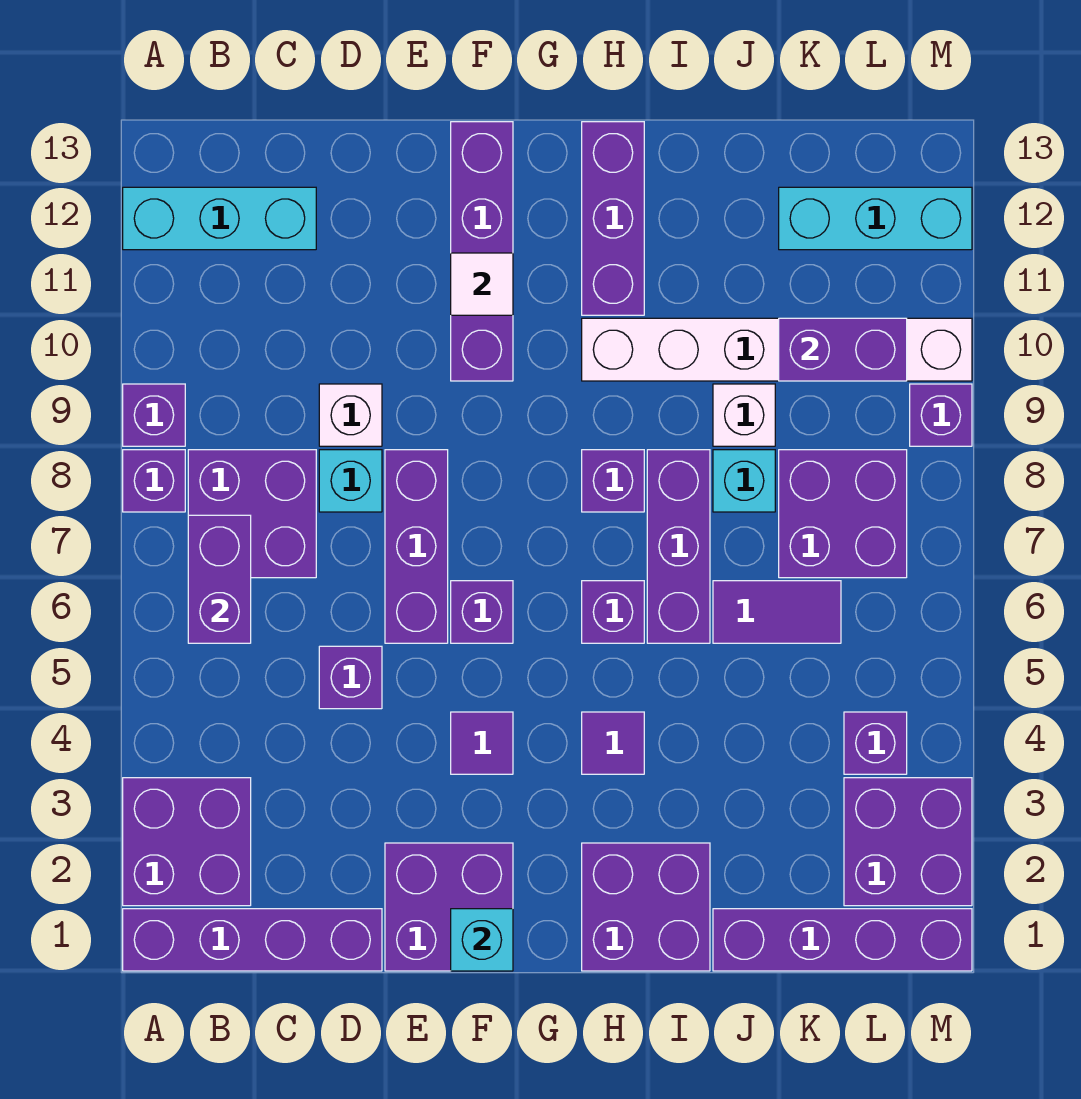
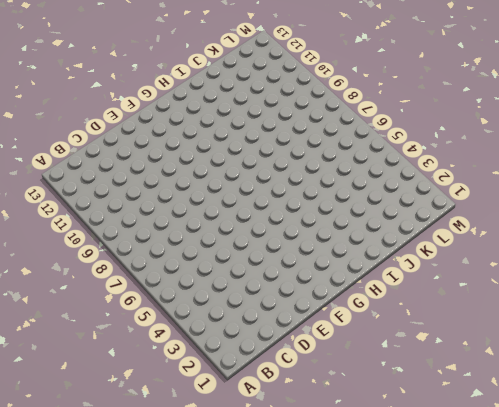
none -> purple 1x4 brick [123,909,382,971]
none -> purple 2x2 brick [123,778,251,906]
none -> purple 1x1 brick [123,450,185,512]
none -> purple 1x1 brick [123,384,185,446]

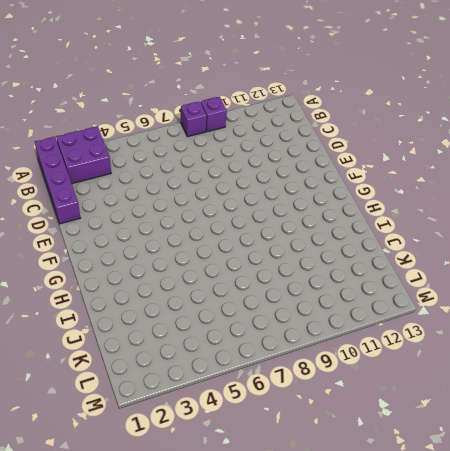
none -> cyan 1x3 brick [123,187,316,250]
none -> purple 2x2 brick [188,450,316,578]
none -> purple 1x1 brick [319,646,382,709]
none -> cyan 1x1 brick [319,450,382,512]

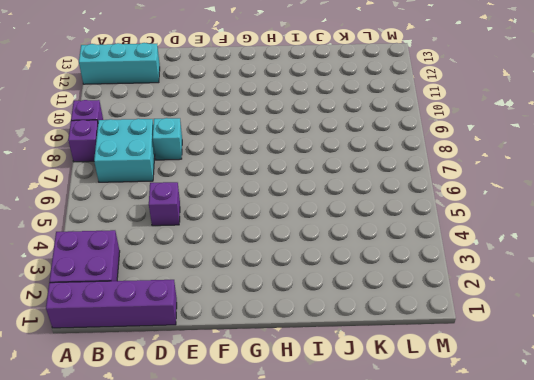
cyan 2x2 brick [94,119,155,182] -> purple 2x2 brick [188,450,316,578]
none -> white 1x1 brick [319,384,382,446]
none -> purple 2x2 brick [385,843,513,971]
none -> purple 1x3 brick [385,450,448,643]
none -> purple 1x1 tile [451,712,513,774]

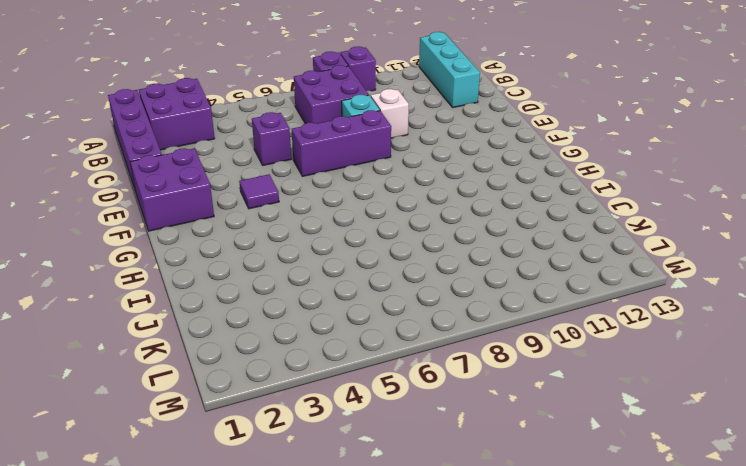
none -> purple 1x1 brick [451,581,513,643]
none -> purple 1x4 brick [451,122,513,381]
none -> purple 2x2 brick [582,843,710,971]
none -> purple 1x1 tile [582,712,644,774]

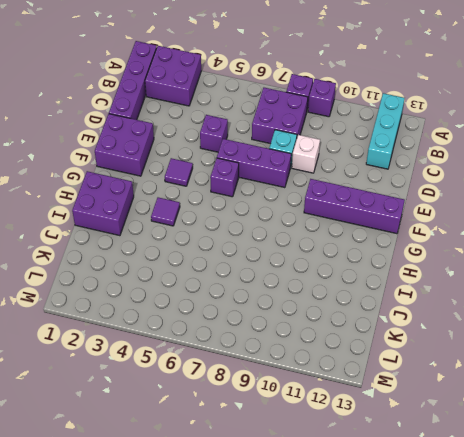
none -> purple 1x1 brick [582,581,644,643]
none -> purple 1x1 brick [582,450,644,512]
none -> white 1x6 brick [582,318,972,381]
none -> purple 1x3 brick [582,122,644,315]

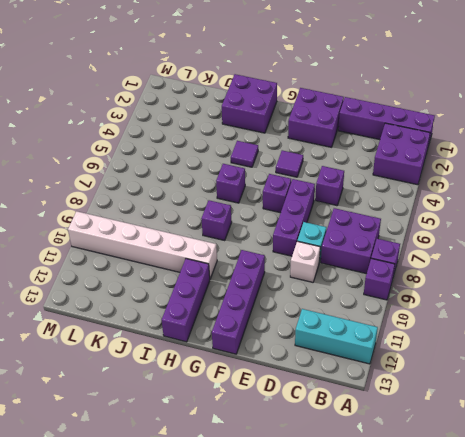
none -> purple 1x3 brick [647,450,710,643]
none -> purple 1x4 brick [713,909,972,971]
none -> purple 1x2 tile [713,581,841,643]
none -> cyan 1x1 brick [713,450,775,512]

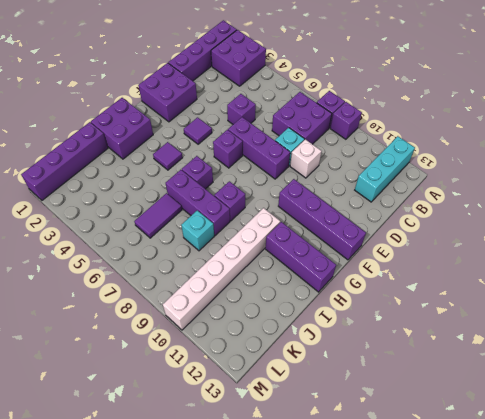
none -> white 1x1 brick [713,384,775,446]
none -> purple 2x2 brick [779,450,907,578]
none -> cyan 1x3 brick [779,187,972,250]
none -> purple 2x2 brick [844,778,972,906]

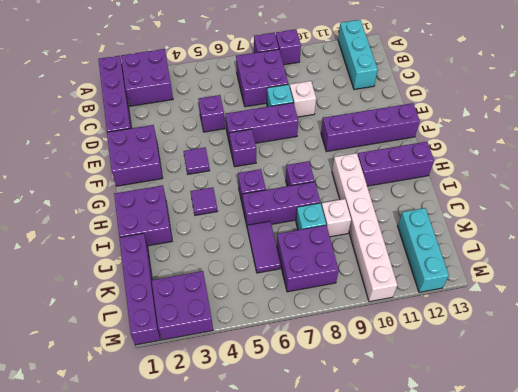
none -> purple 1x1 brick [844,712,907,774]
none -> purple 1x1 brick [910,384,972,446]
none -> purple 1x2 brick [188,515,251,643]
none -> cyan 1x1 brick [451,909,513,971]

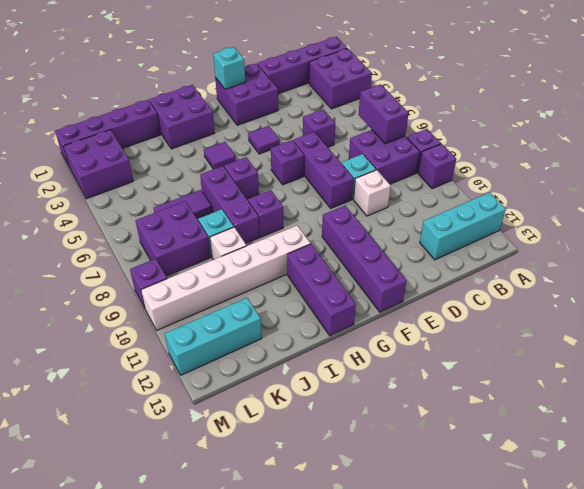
none -> purple 1x1 brick [844,712,907,774]
none -> white 1x1 tile [451,253,513,315]
none -> purple 1x2 brick [779,318,907,381]

